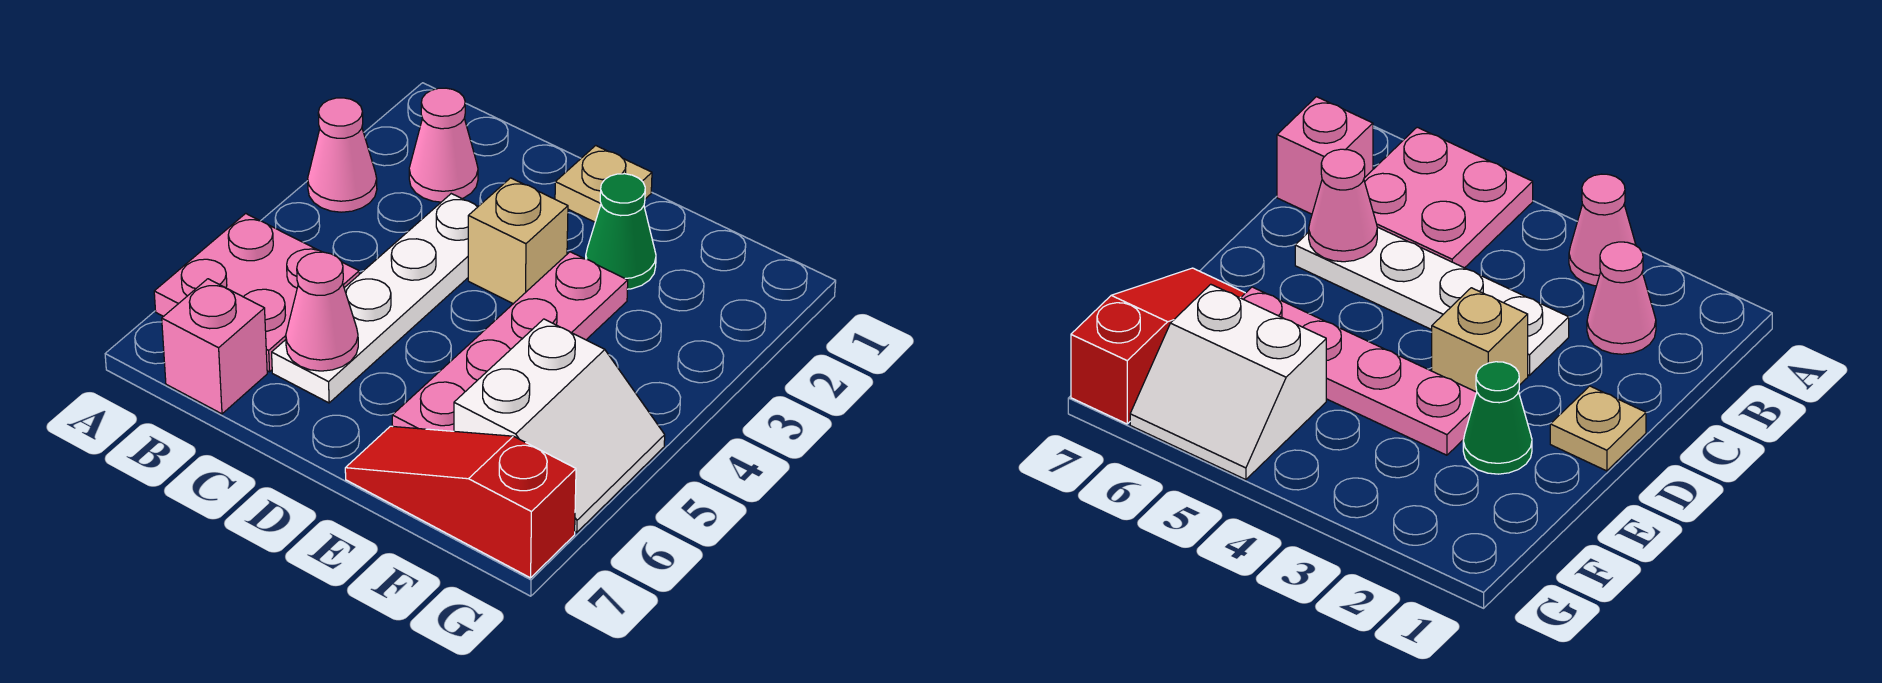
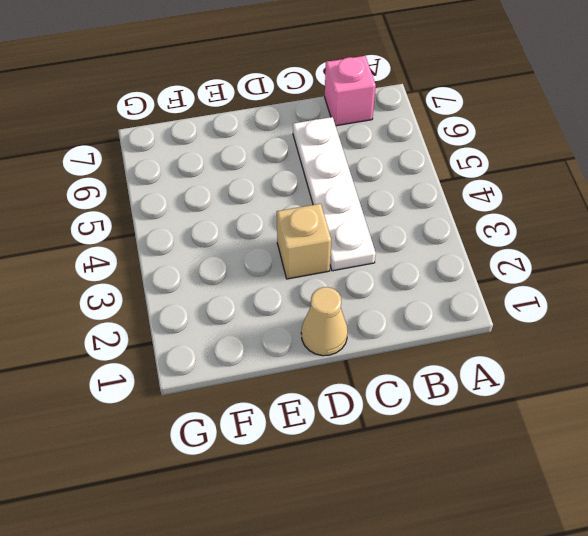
tan 1x1 cone [301,287,348,356] -> tan 1x1 plate [555,146,652,222]
none -> pink 1x1 cone [308,98,377,212]
none -> pink 2x2 plate [154,213,359,372]
none -> pink 1x1 cone [409,88,478,202]

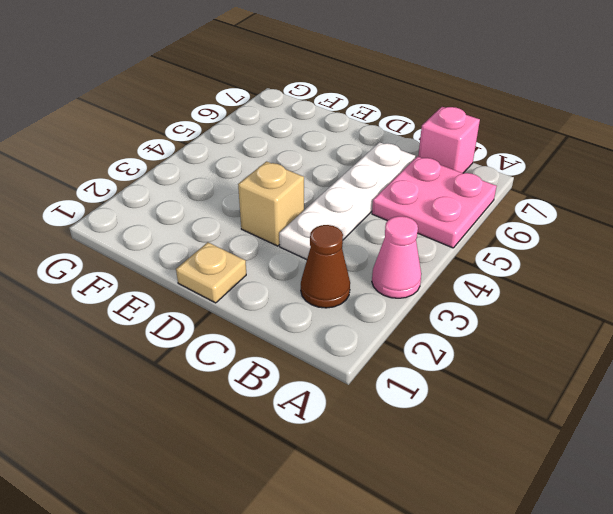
brown 1x1 cone [301,225,350,308] -> pink 1x1 cone [409,88,478,202]
none -> green 1x1 cone [586,174,656,289]
none -> pink 1x4 plate [392,252,628,431]
none -> red 1x3 slope [345,426,576,578]

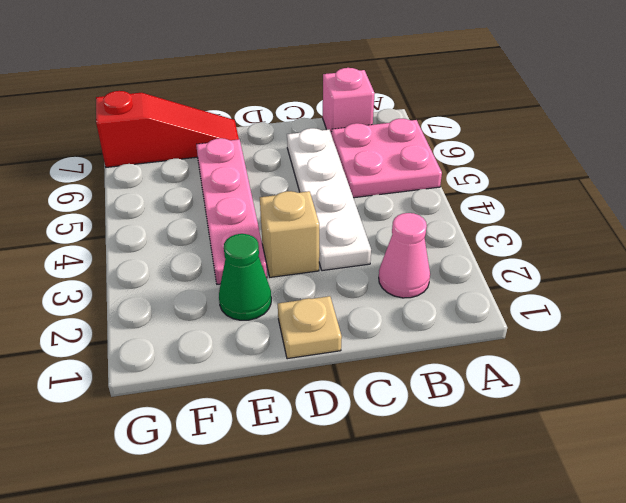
none -> pink 1x1 cone [308,98,377,212]
none -> white 2x2 slope [454,319,665,532]
none -> pink 1x1 cone [286,252,358,371]

